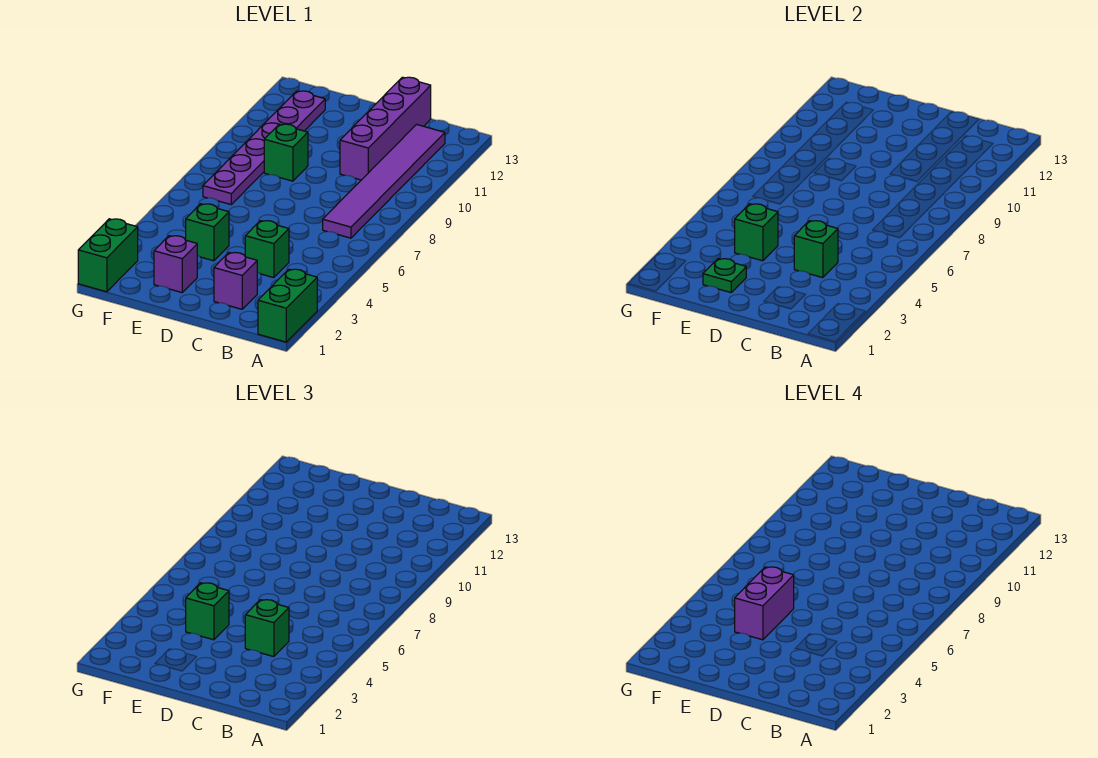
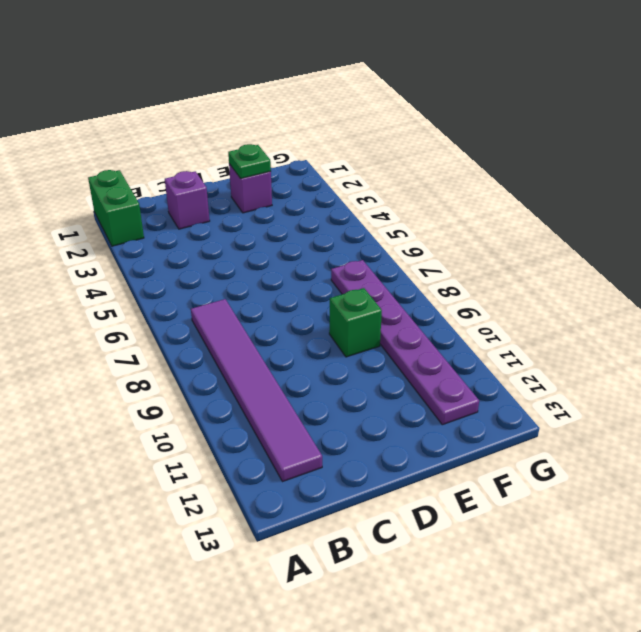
none -> green 1x1 brick [245,221,289,278]
none -> purple 1x4 brick [340,77,431,180]
none -> green 1x1 brick [186,204,229,261]

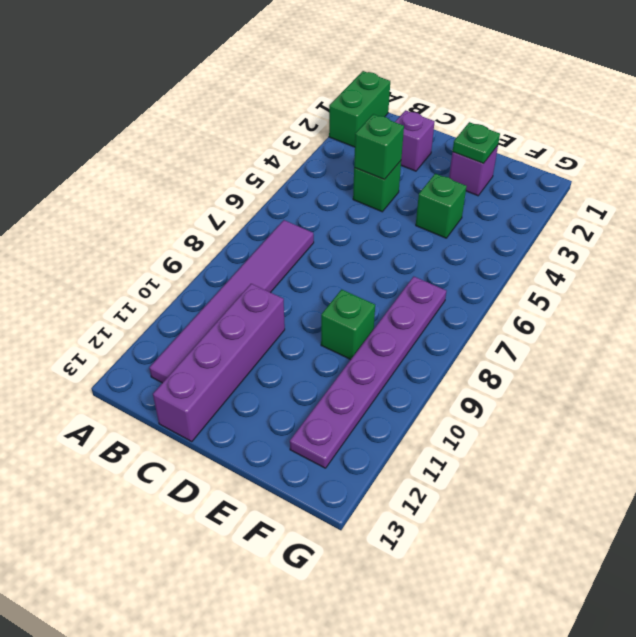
none -> green 1x2 brick [78,219,138,292]
none -> green 1x1 brick [735,204,778,261]
none -> green 1x1 brick [245,600,289,657]

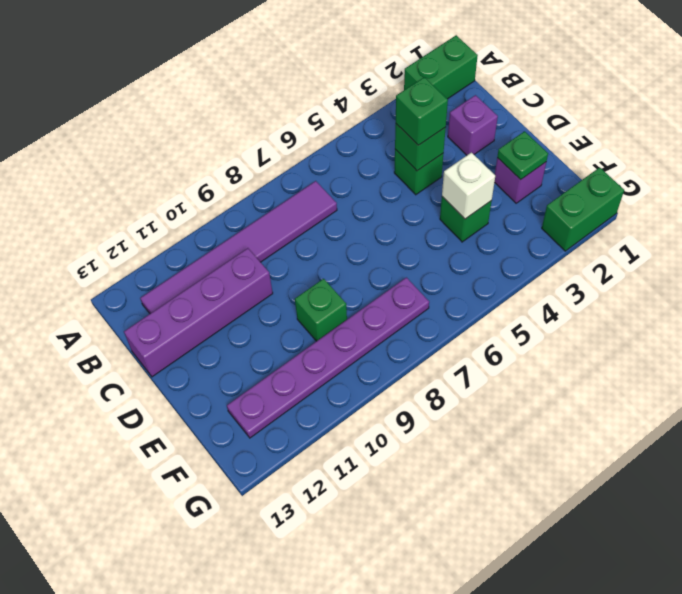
white 1x1 brick [442,153,495,219] -> green 1x1 brick [735,204,778,261]
none -> green 1x1 brick [186,583,229,640]
none -> purple 1x2 brick [735,567,794,640]

